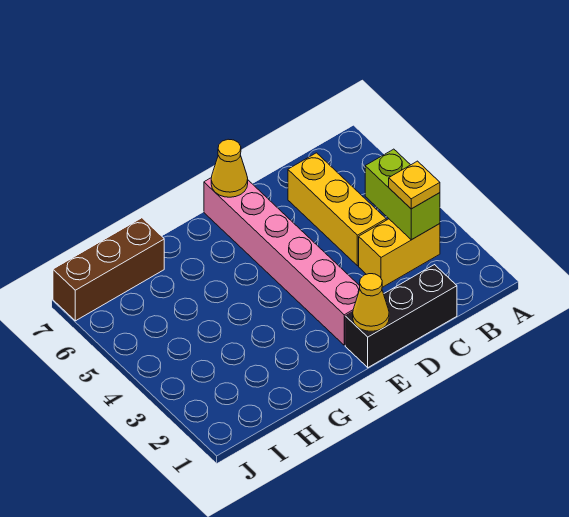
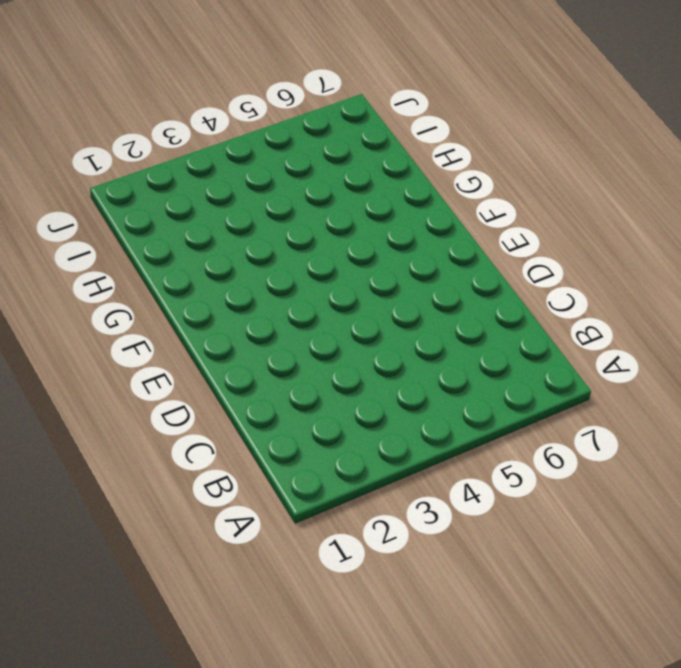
none -> yellow 1x2 brick [359,219,440,287]
none -> black 1x3 brick [345,265,457,368]

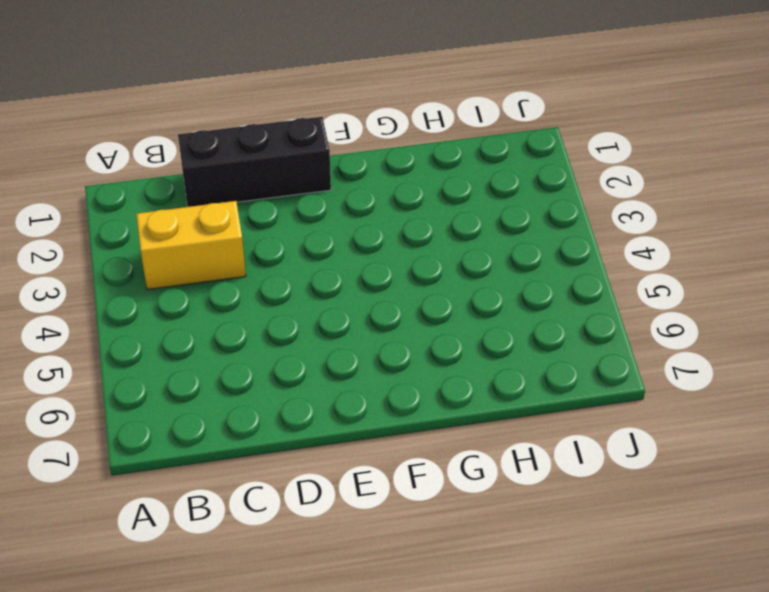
none -> yellow 1x3 brick [288,153,386,266]
none -> pink 1x6 brick [204,178,360,345]

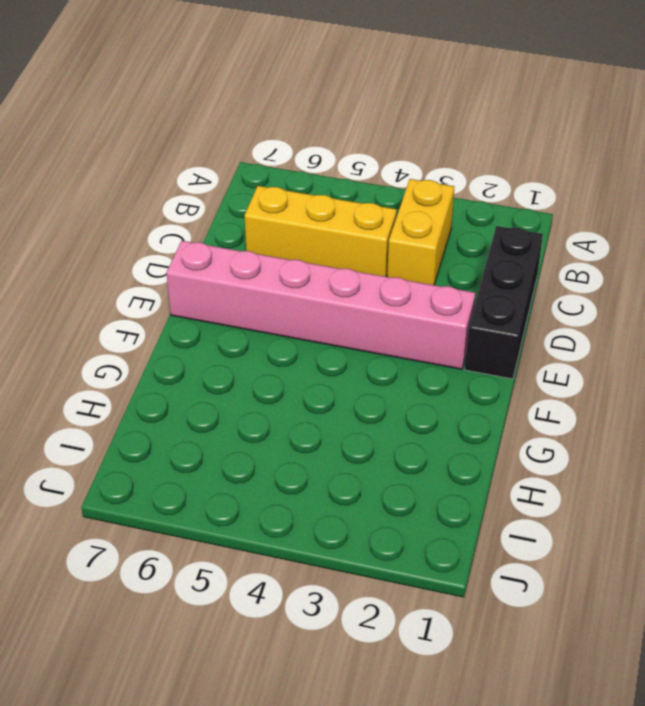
none -> brown 1x3 brick [53,218,164,321]
none -> lime 1x2 brick [365,149,440,240]

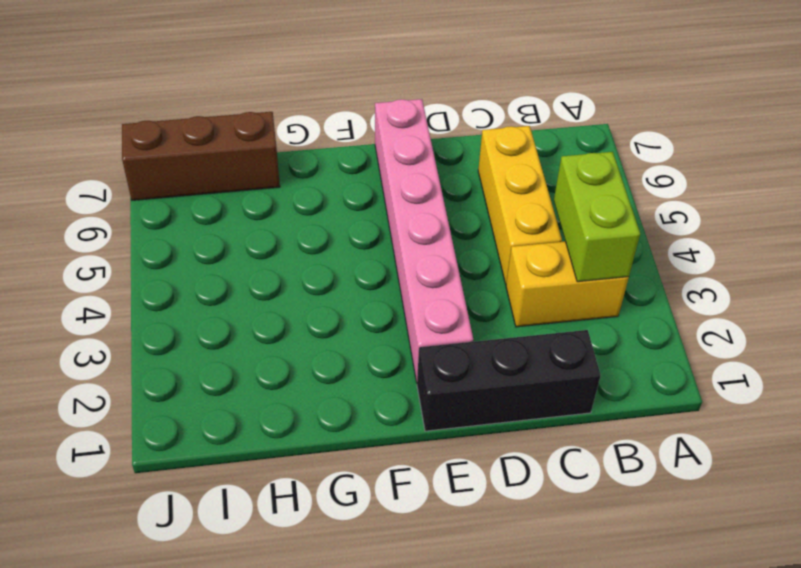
none -> yellow 1x1 cone [353,274,389,331]
none -> yellow 1x1 cone [211,139,248,197]

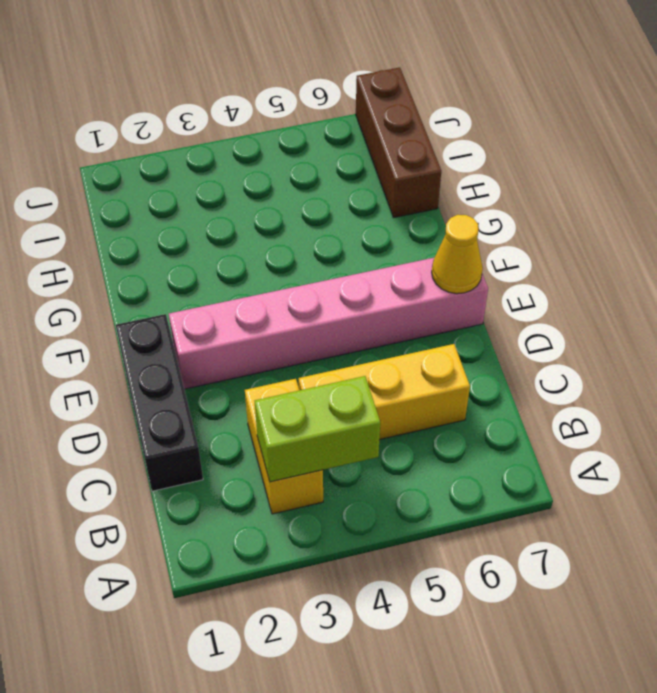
none -> yellow 1x1 cone [353,274,389,331]
none -> yellow 1x1 plate [389,161,440,209]

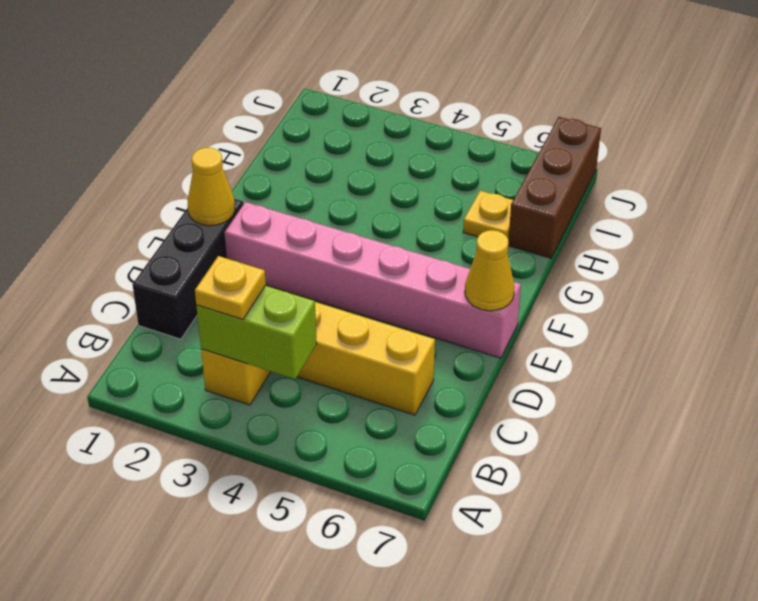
yellow 1x1 plate [463,191,513,239] -> none

